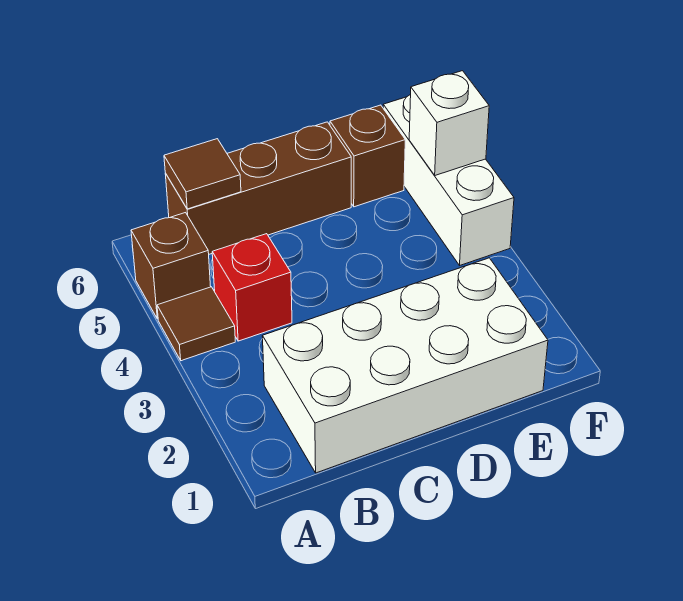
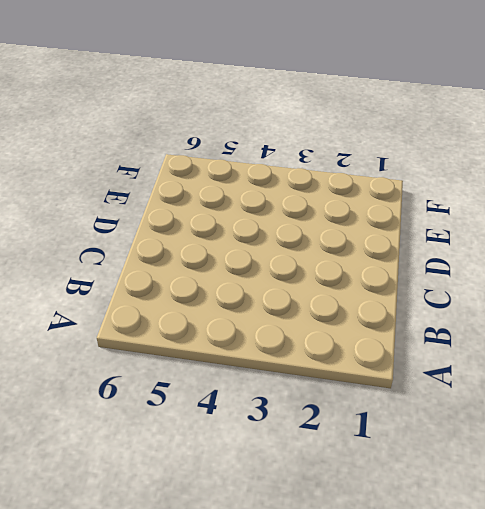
none -> brown 1x1 tile [157,287,235,361]
none -> brown 1x1 brick [131,213,211,319]

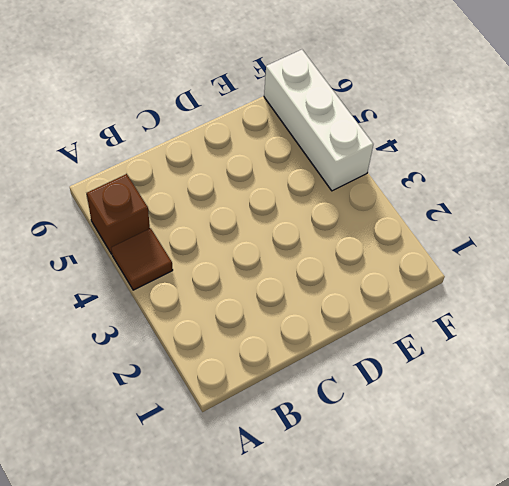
none -> white 2x4 brick [262,258,548,473]
none -> red 1x1 brick [212,234,292,341]

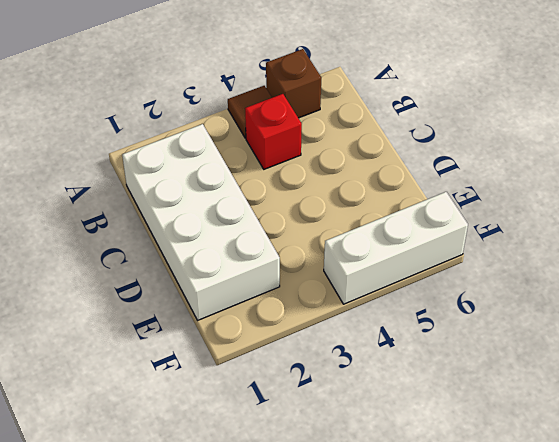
none -> brown 1x3 brick [165,122,351,254]
none -> brown 1x1 brick [330,105,405,207]

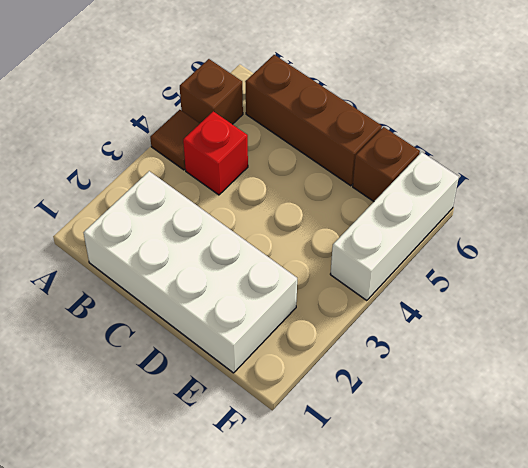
none -> brown 1x1 tile [164,139,241,209]
none -> white 1x1 brick [409,71,489,175]

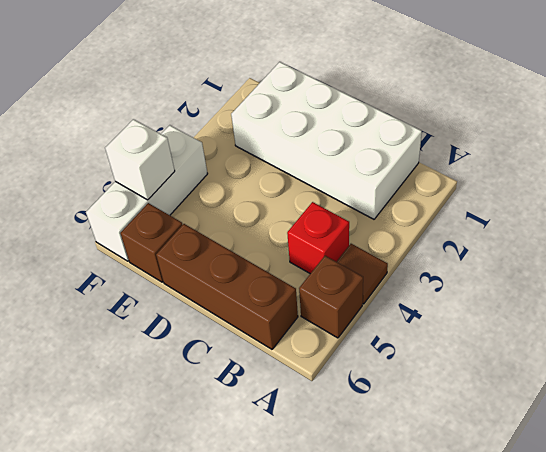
none -> brown 1x1 tile [164,139,241,209]

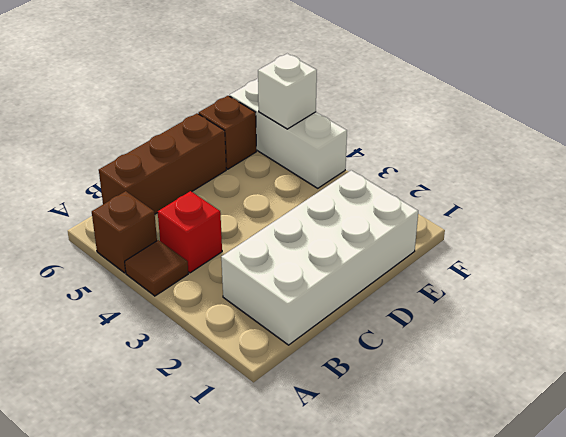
none -> brown 1x1 tile [164,139,241,209]

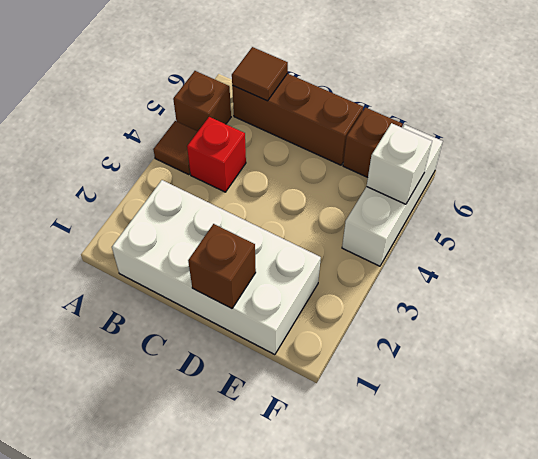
brown 1x1 brick [188,224,256,309] -> none

